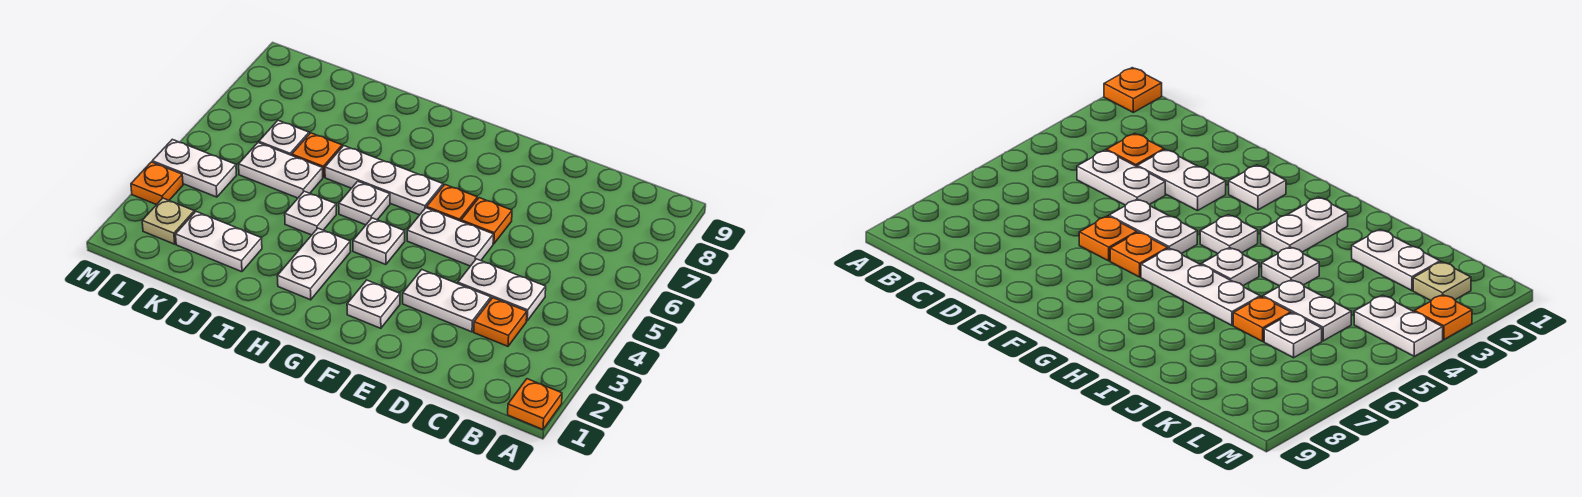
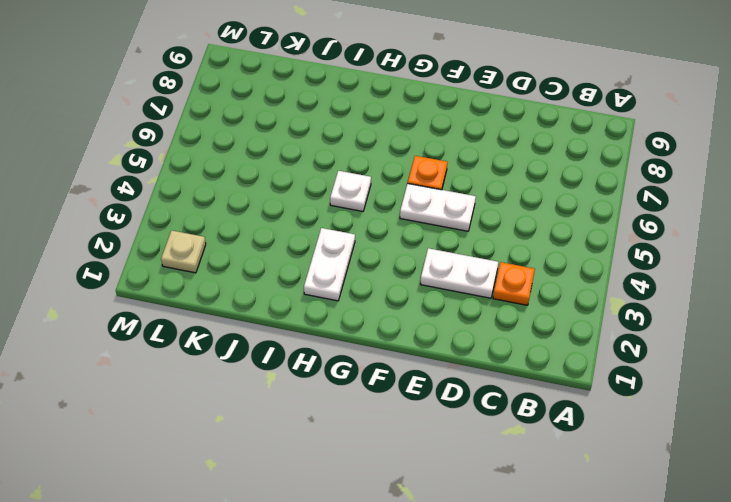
none -> orange 1x1 plate [508,379,562,429]
none -> white 1x2 plate [458,259,546,321]
none -> orange 1x1 plate [461,198,512,244]

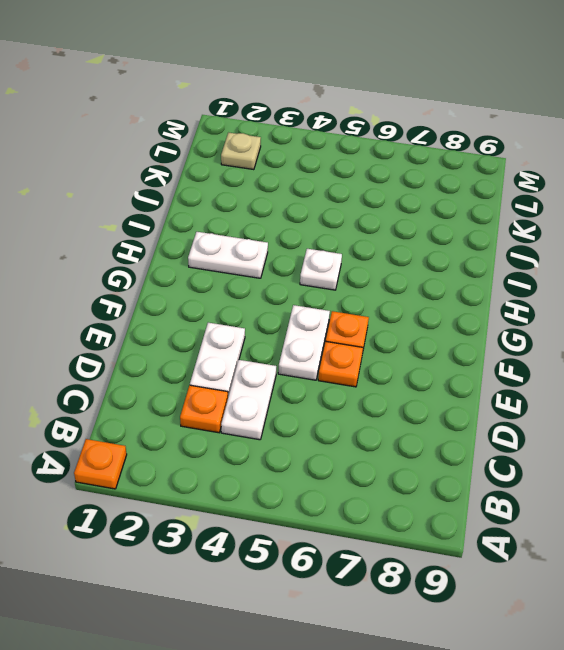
none -> white 1x1 plate [347,280,400,328]
none -> white 1x1 plate [353,218,405,265]
none -> white 1x3 plate [325,146,443,215]

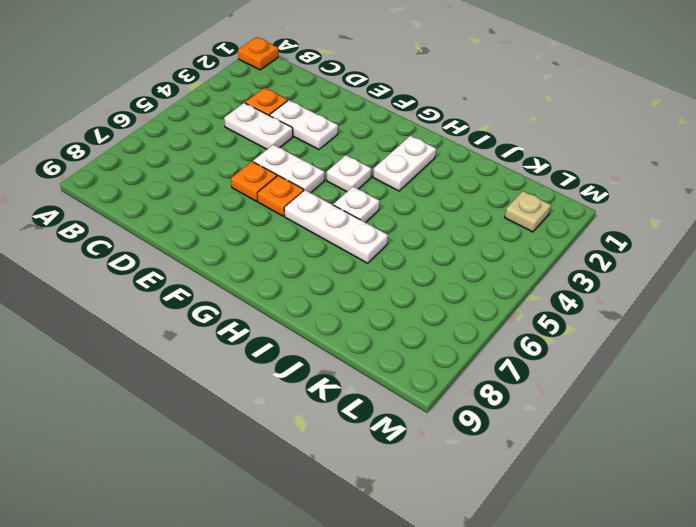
none -> white 1x1 plate [347,280,400,328]
none -> white 1x1 plate [285,191,336,235]
none -> white 1x2 plate [176,212,262,272]

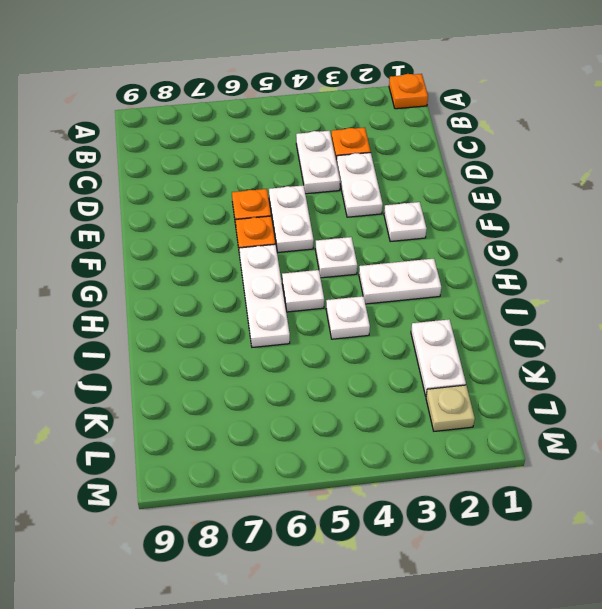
none -> white 1x2 plate [239,143,323,198]
none -> orange 1x1 plate [292,133,342,177]
none -> white 1x1 plate [259,120,309,155]

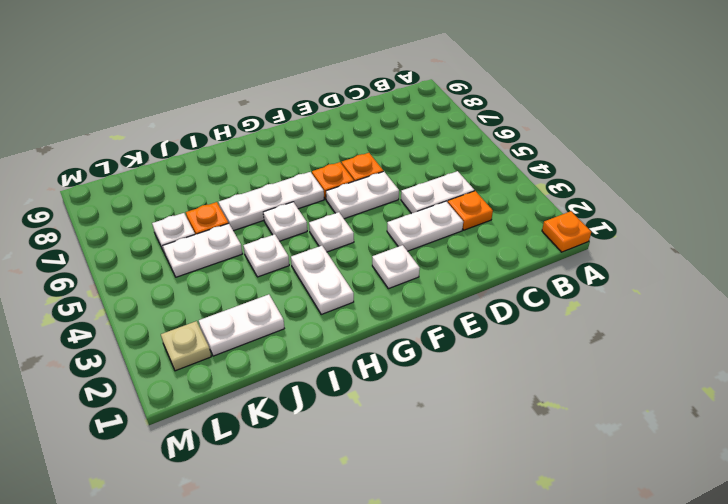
none -> white 1x2 plate [152,139,236,197]
none -> orange 1x1 plate [131,162,183,205]

